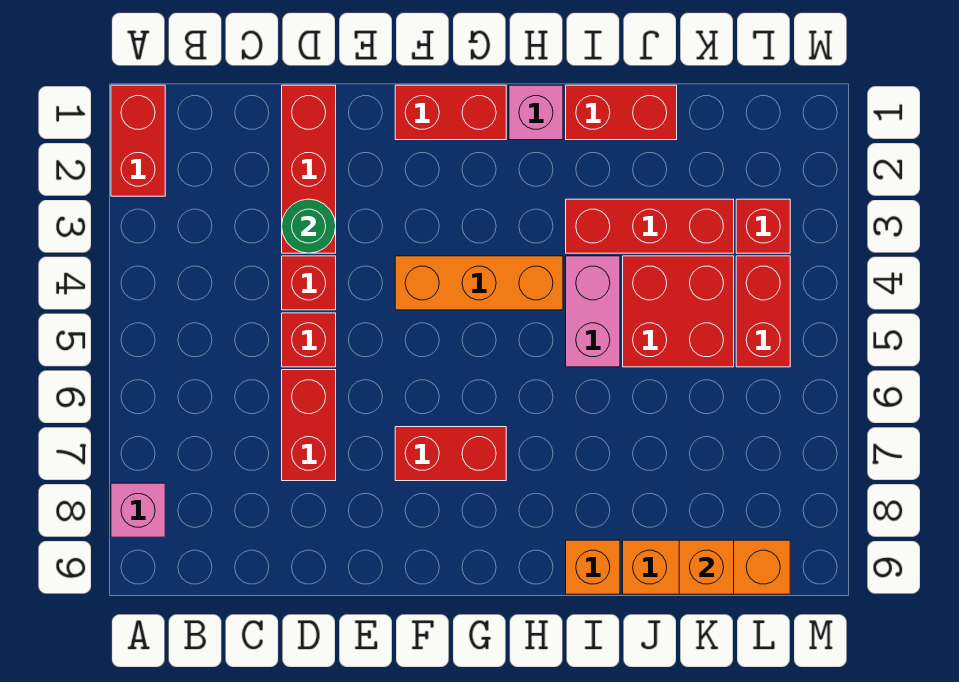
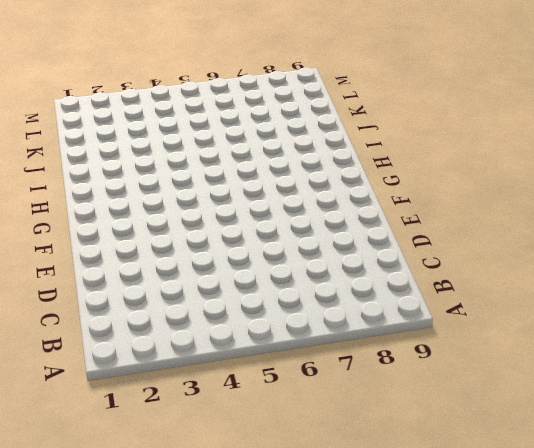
none -> red 1x2 brick [111,85,165,196]
none -> pink 1x1 brick [111,483,165,537]
none -> red 1x3 brick [282,85,336,253]

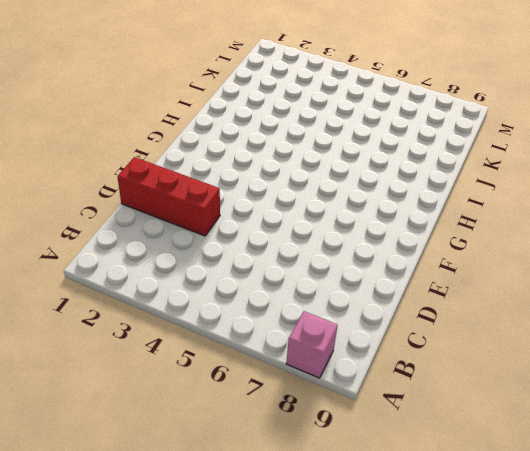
none -> red 1x2 brick [111,85,165,196]
none -> red 1x1 brick [282,256,336,310]
none -> red 1x1 brick [282,313,336,367]

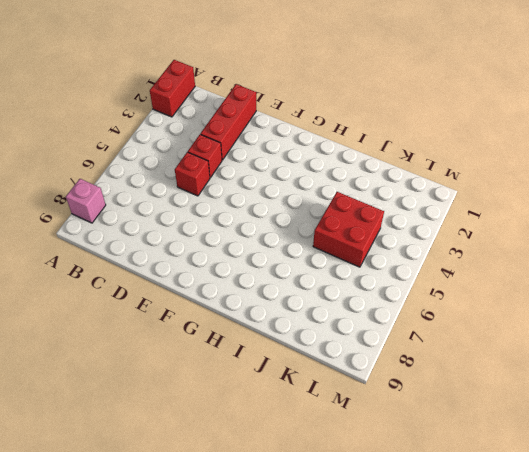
none -> red 1x2 brick [282,370,336,481]
none -> red 1x2 brick [395,85,506,140]
none -> orange 1x3 brick [395,256,563,310]

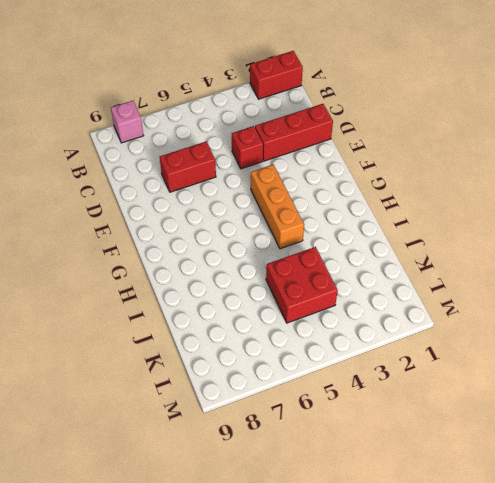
none -> red 1x1 brick [282,313,336,367]
none -> red 1x2 brick [395,85,506,140]
none -> red 1x2 brick [395,427,506,481]

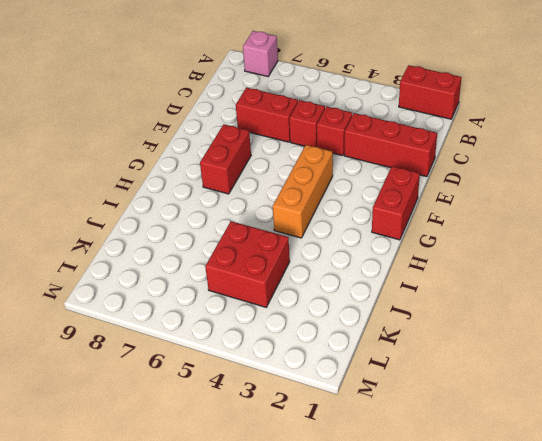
none -> pink 1x1 brick [509,85,563,140]
none -> red 1x2 brick [566,85,677,140]
none -> red 1x3 brick [566,199,734,253]

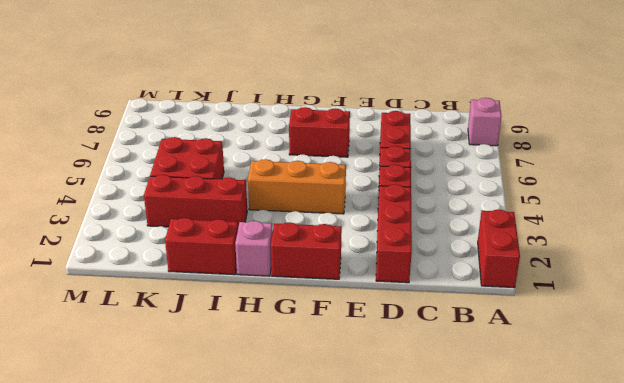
none -> pink 1x2 brick [566,256,620,367]
none -> orange 1x1 brick [566,540,620,594]
none -> orange 1x3 brick [623,540,790,594]

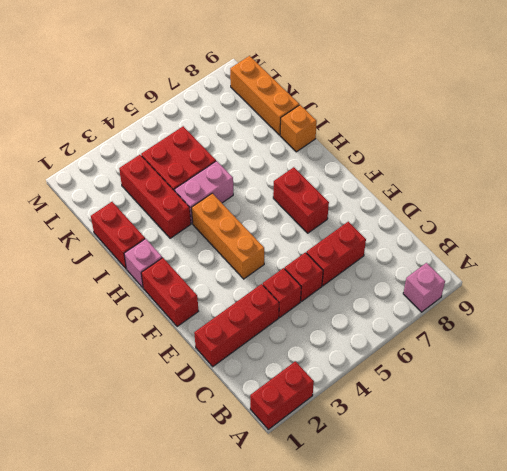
none -> red 1x1 brick [736,199,790,253]
none -> red 1x2 brick [736,256,790,367]
none -> green 1x1 round brick [282,199,336,253]

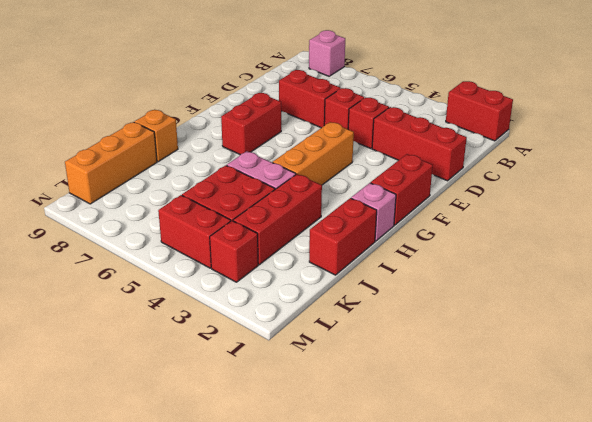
none -> green 1x1 round brick [282,199,336,253]
none -> orange 1x1 brick [679,540,734,594]

